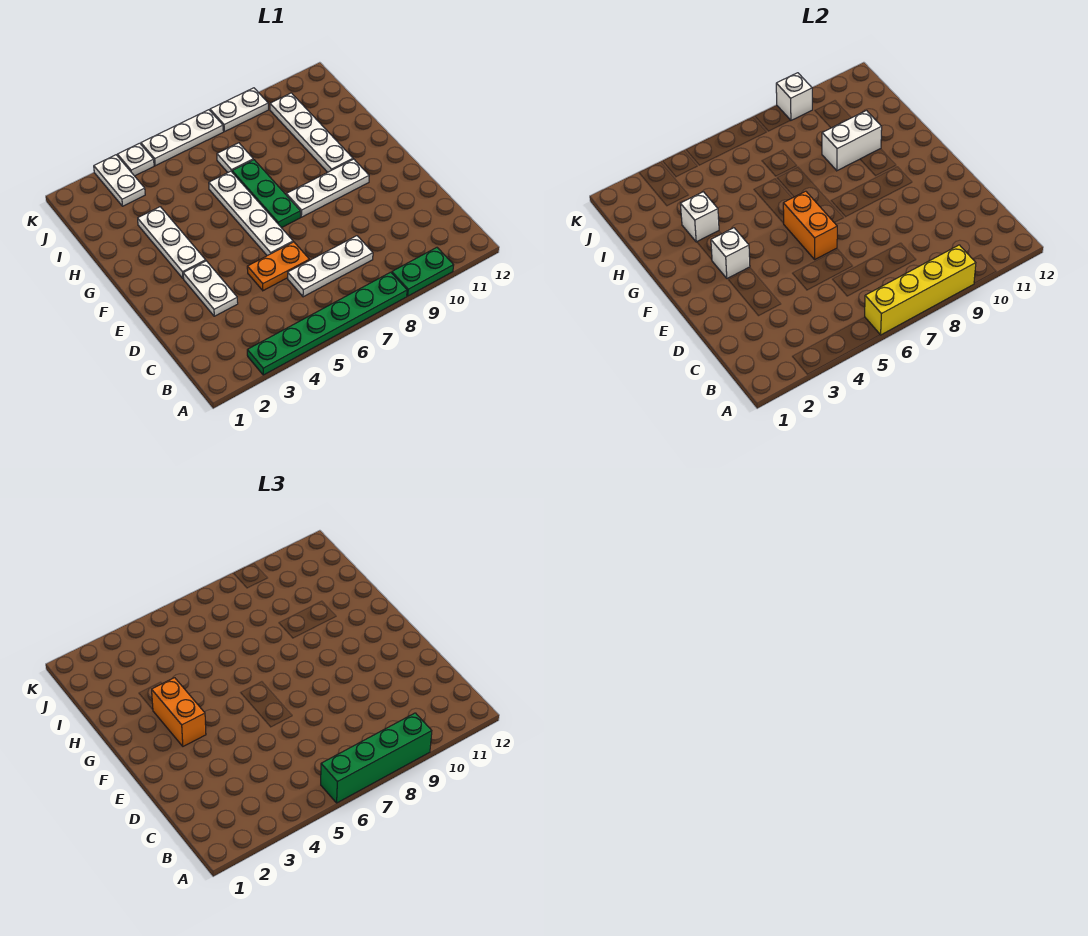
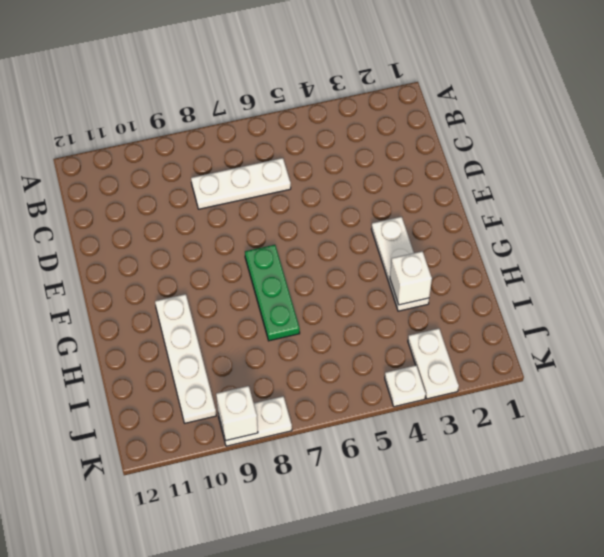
none -> green 1x6 plate [247,272,407,375]
none -> green 1x2 plate [392,248,454,296]
none -> white 1x2 plate [183,261,238,316]

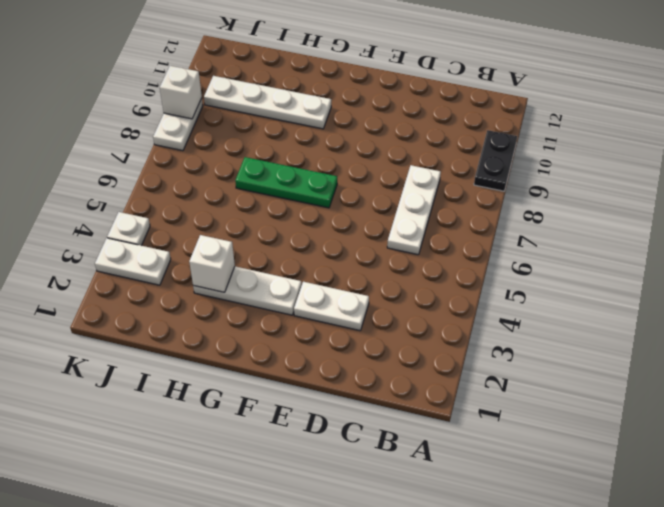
black 1x2 plate [474,130,517,191] -> green 1x2 plate [392,248,454,296]
none -> green 1x6 plate [247,272,407,375]
none -> orange 1x2 plate [247,242,309,291]
none -> white 1x4 plate [209,171,293,256]

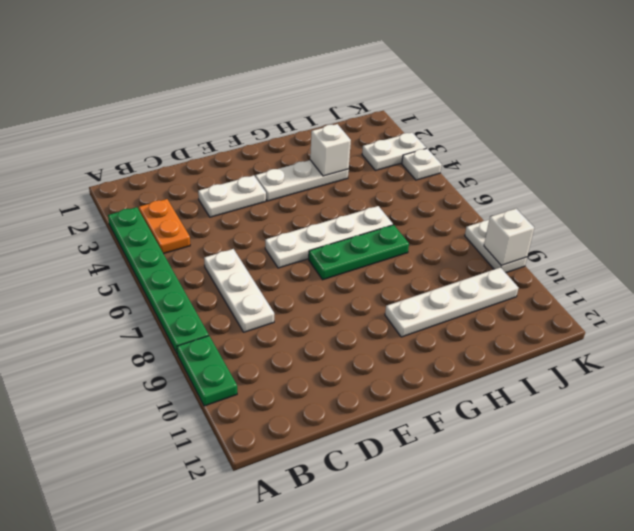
orange 1x2 plate [139,199,190,254] -> orange 1x2 plate moved to [247,242,309,291]
none -> white 1x3 plate [286,159,369,217]
none -> white 1x1 plate [217,143,253,172]
none -> white 1x3 plate [141,110,223,166]

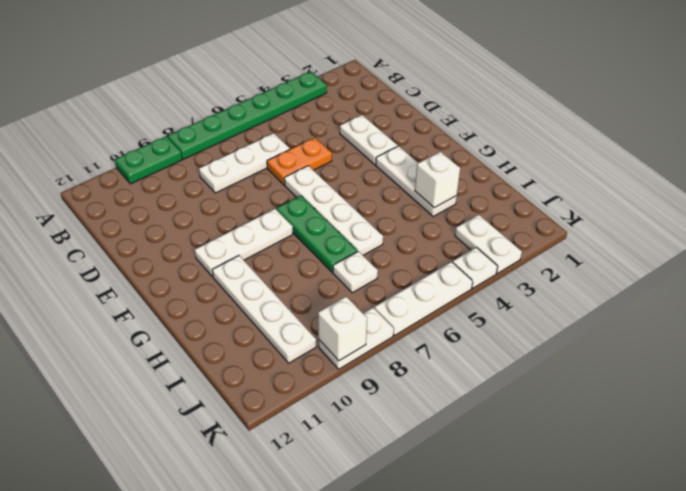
none -> yellow 1x4 brick [865,245,976,335]
none -> orange 1x2 brick [783,191,837,259]
none -> white 1x1 brick [711,228,750,278]

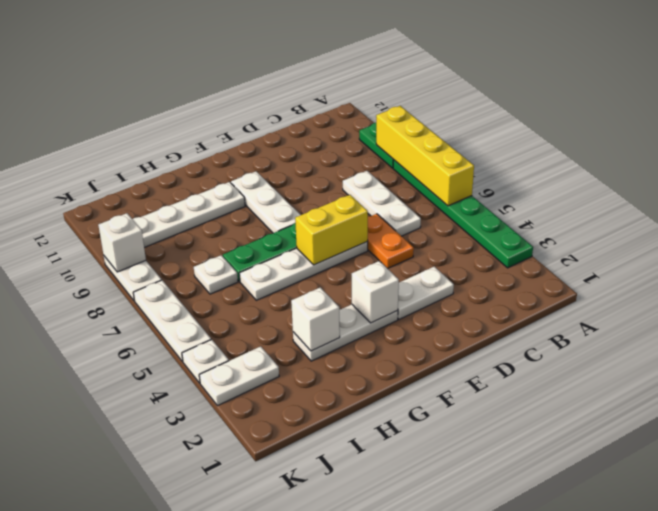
yellow 1x2 brick [295,195,368,265] -> orange 1x2 brick [783,191,837,259]
none -> white 1x2 brick [822,111,882,171]
none -> green 1x4 brick [321,713,432,803]
none -> orange 1x2 brick [152,678,206,746]

